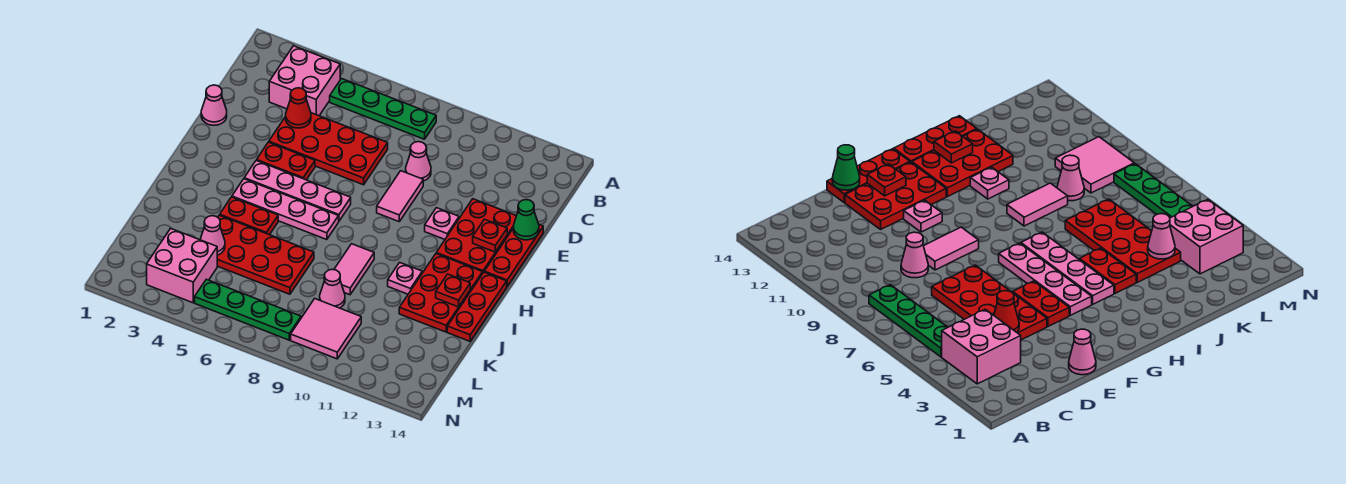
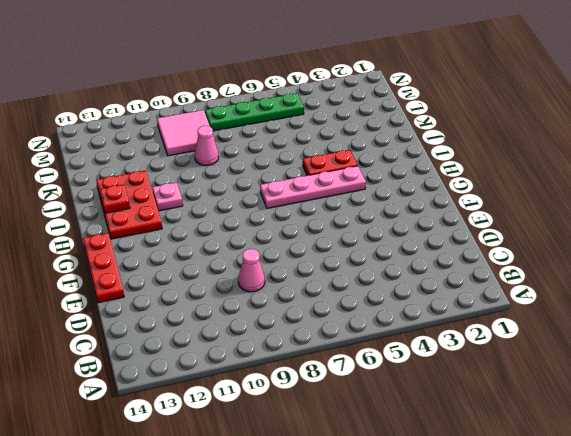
none -> pink 2x2 brick [269,46,340,116]
none -> green 1x4 plate [330,79,436,139]
none -> red 2x4 plate [269,113,388,185]

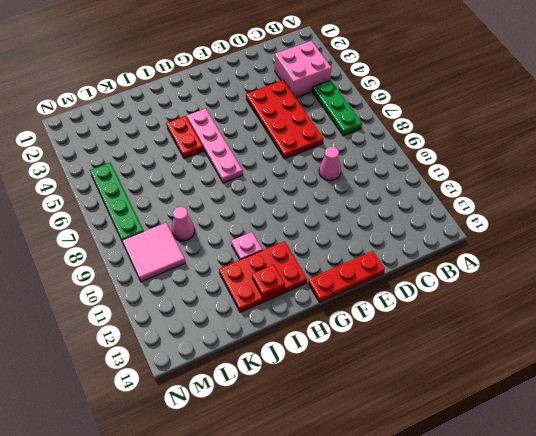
green 1x3 plate [313,80,362,136] -> green 1x4 plate [330,79,436,139]
none -> pink 1x1 cone [201,85,227,125]
none -> pink 1x2 tile [377,171,423,222]
none -> red 2x3 plate [436,199,516,272]

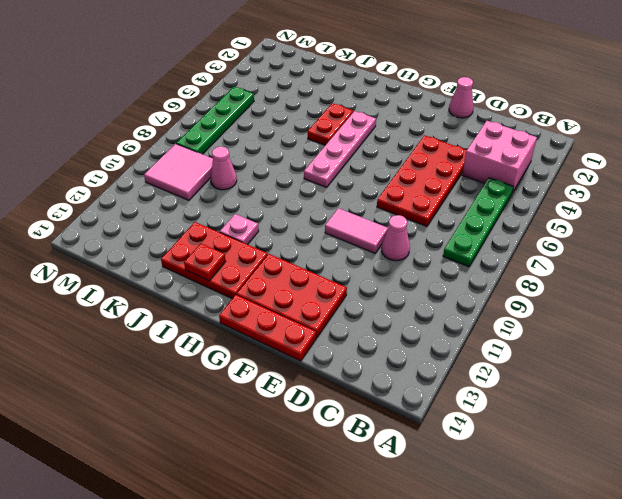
none -> red 1x2 plate [257,142,315,180]
none -> pink 1x1 plate [425,208,459,239]
none -> pink 1x4 plate [244,160,351,221]

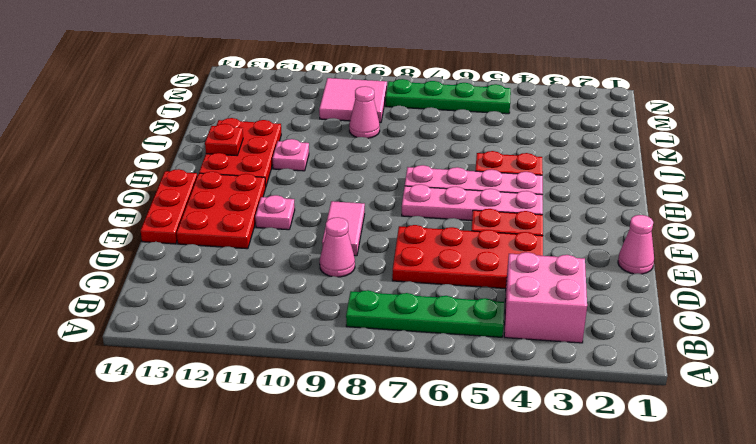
none -> red 1x3 plate [447,272,507,341]
none -> pink 1x2 tile [334,244,374,295]
none -> red 2x4 plate [217,215,314,294]

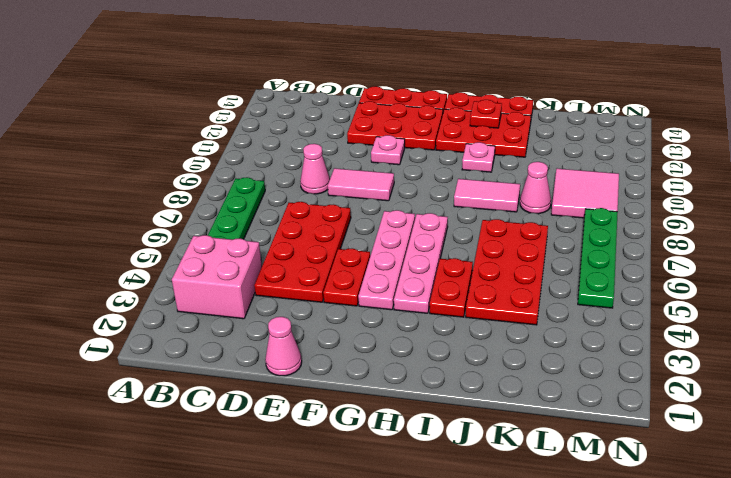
none -> pink 2x2 brick [147,228,217,303]
none -> red 1x1 cone [286,88,311,128]
none -> green 1x1 cone [514,200,539,240]

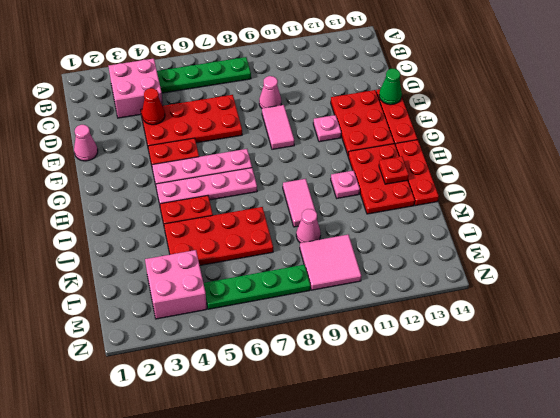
none -> red 1x1 plate [473,219,507,252]
none -> pink 1x1 cone [200,216,225,255]

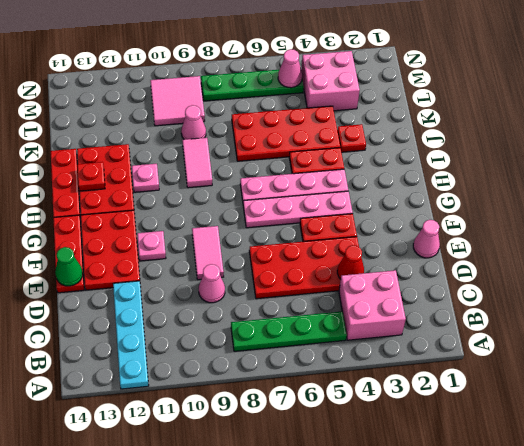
cyan 1x4 plate [113,281,149,389] -> none
red 1x1 plate [337,124,366,152] -> red 1x1 plate moved to [473,219,507,252]
pink 1x1 cone [278,49,302,88] -> pink 1x1 cone moved to [200,216,225,255]

